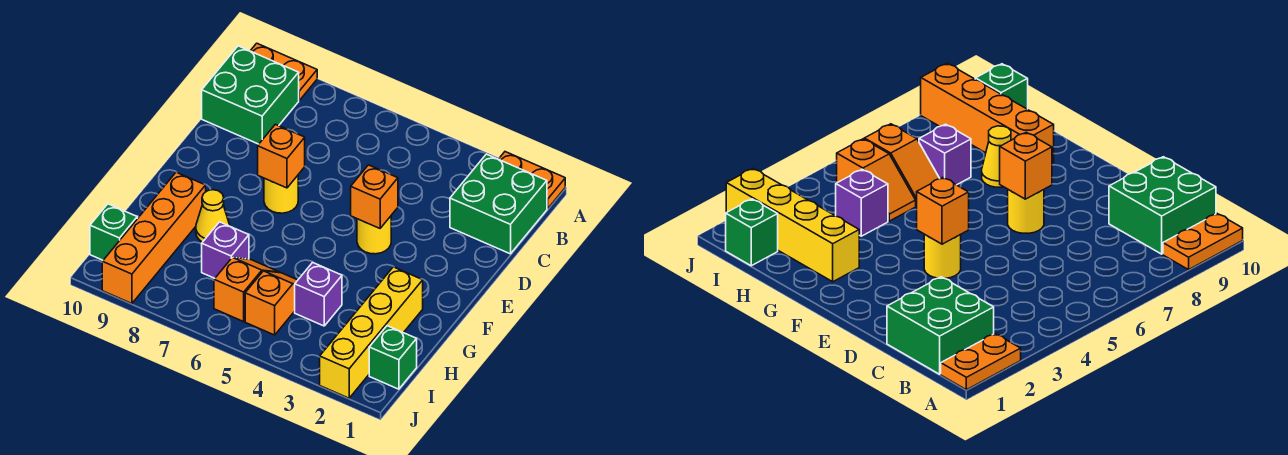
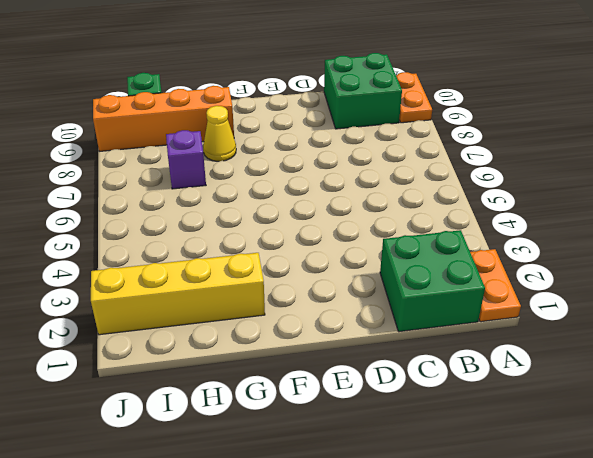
none -> yellow 1x1 round brick [357,216,391,254]
none -> yellow 1x1 round brick [264,176,298,213]
none -> purple 1x1 brick [295,263,342,326]

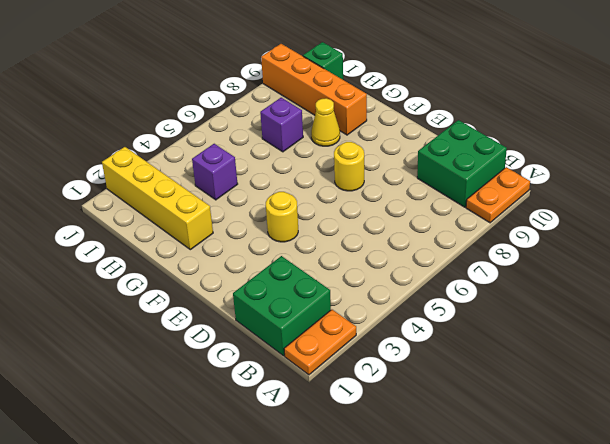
none -> orange 1x2 slope [245,271,298,335]
none -> orange 1x2 slope [214,257,280,322]
none -> green 1x1 brick [369,326,417,389]

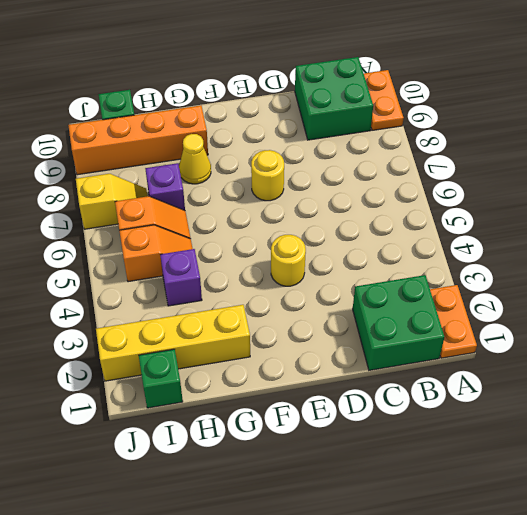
yellow 1x2 slope [76,174,148,229] -> none
none -> orange 1x1 brick [351,165,398,228]
none -> orange 1x1 brick [258,124,305,188]

